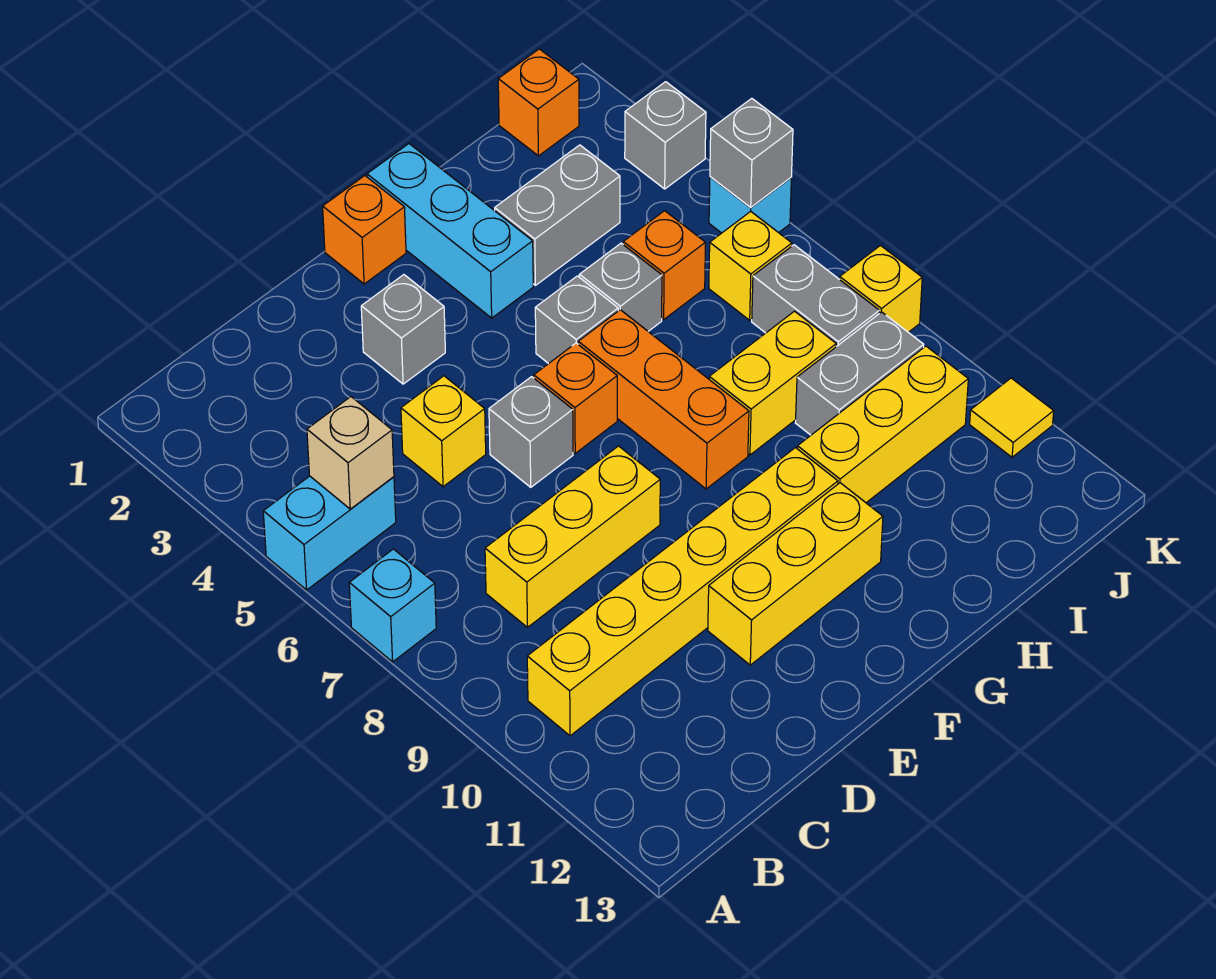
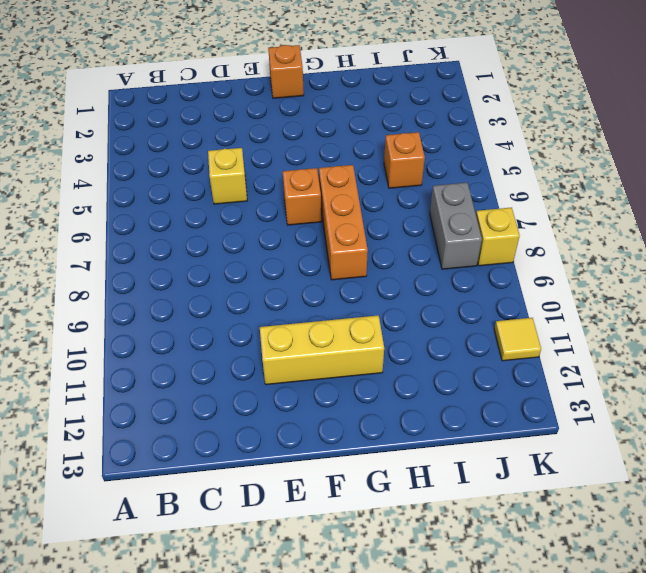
none -> cyan 1x2 brick [263,476,396,590]
none -> cyan 1x1 brick [349,549,436,662]
none -> yellow 1x6 brick [527,448,838,736]

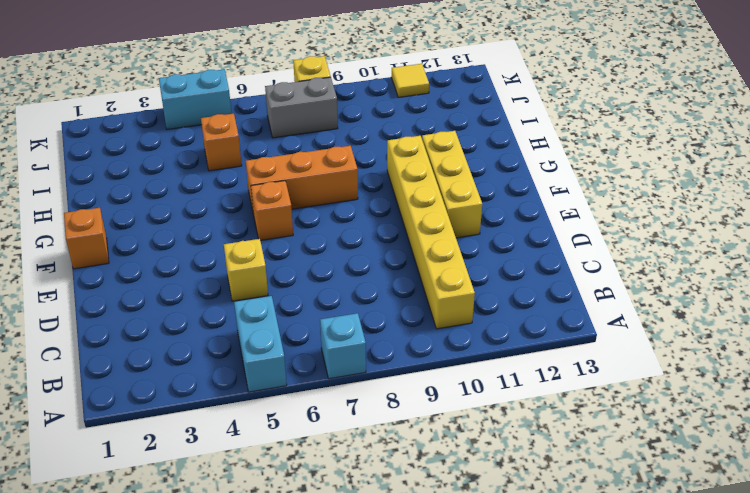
cyan 1x2 brick [159,69,232,130] -> cyan 1x1 brick [709,177,791,233]
none -> yellow 1x3 brick [485,446,660,627]
none -> grey 1x1 brick [361,275,445,384]
none -> grey 1x1 brick [489,377,573,487]

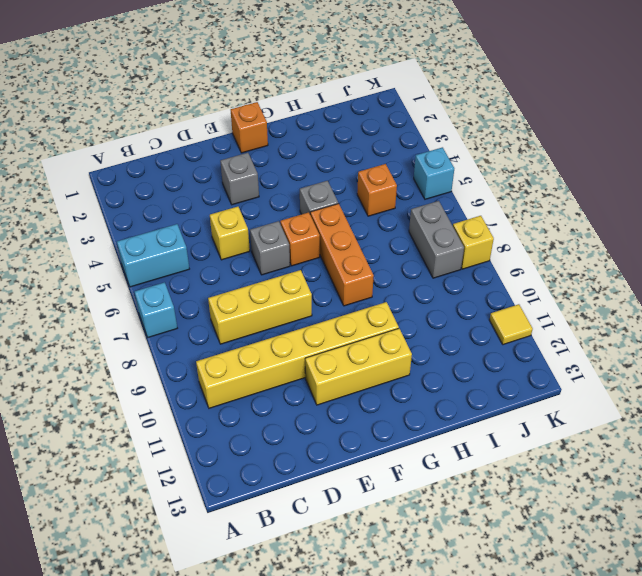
none -> cyan 1x3 brick [367,144,533,318]
none -> grey 1x2 brick [495,145,620,285]
none -> grey 1x1 brick [579,243,662,331]

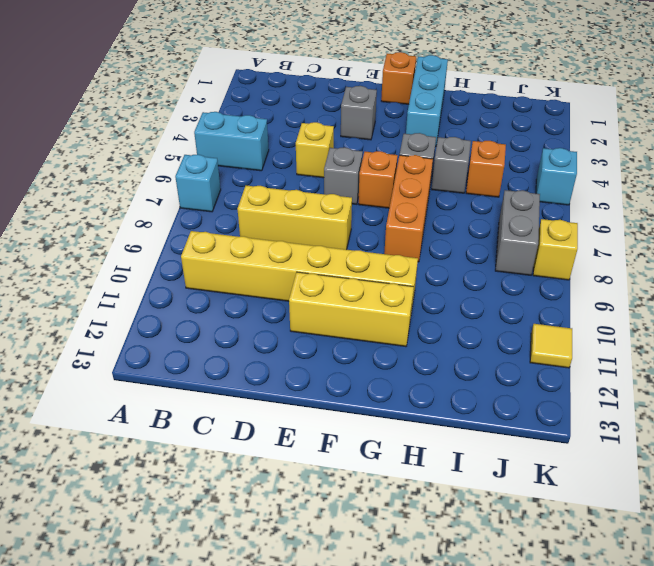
none -> grey 1x2 brick [495,145,620,285]
none -> yellow 1x2 brick [709,311,836,455]
none -> yellow 1x3 brick [797,346,968,503]

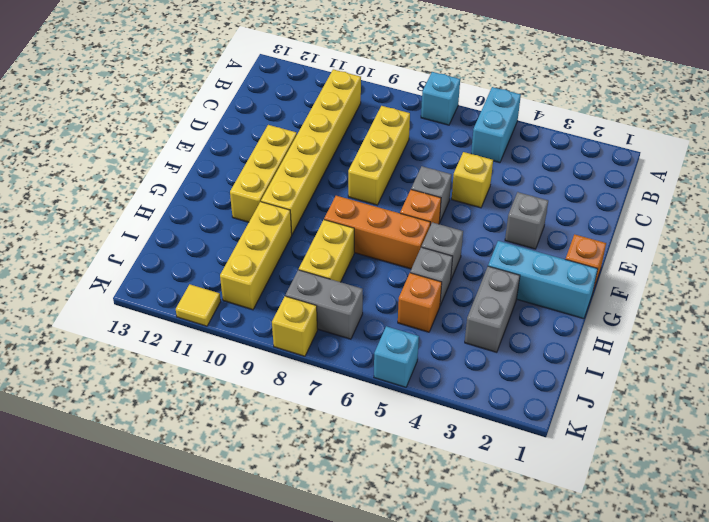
none -> grey 1x2 brick [796,312,924,435]
none -> orange 1x1 brick [498,49,579,156]
none -> yellow 1x1 brick [709,211,792,320]

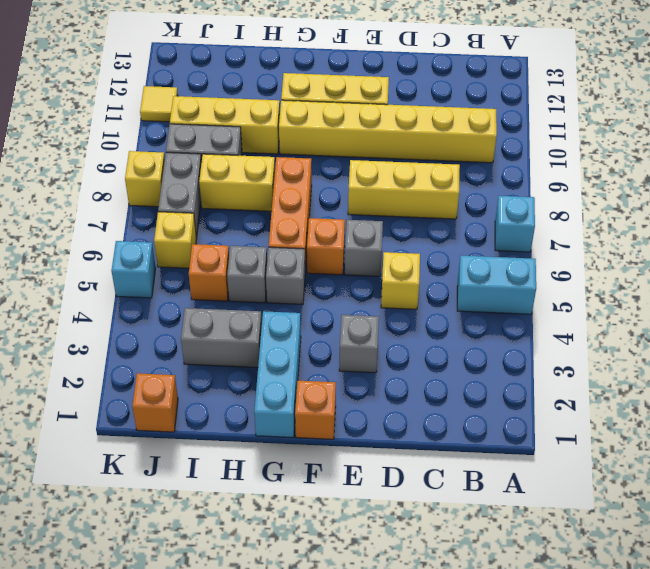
none -> grey 1x1 brick [625,82,706,189]
none -> tan 1x1 brick [307,397,394,509]
none -> grey 1x1 brick [710,98,793,208]

